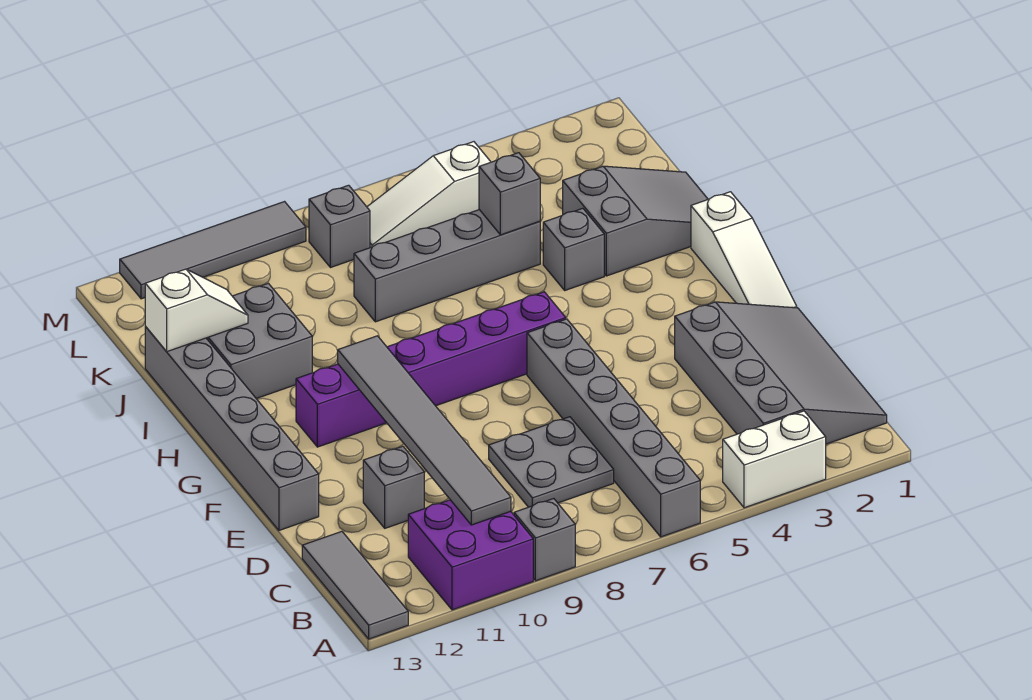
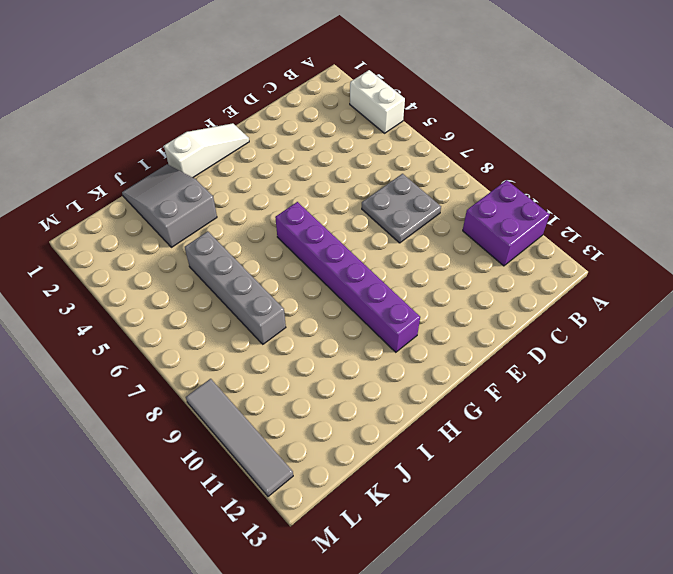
none -> grey 1x6 brick [527,319,700,537]
none -> grey 1x1 brick [514,499,575,581]
none -> grey 1x3 tile [302,531,408,639]

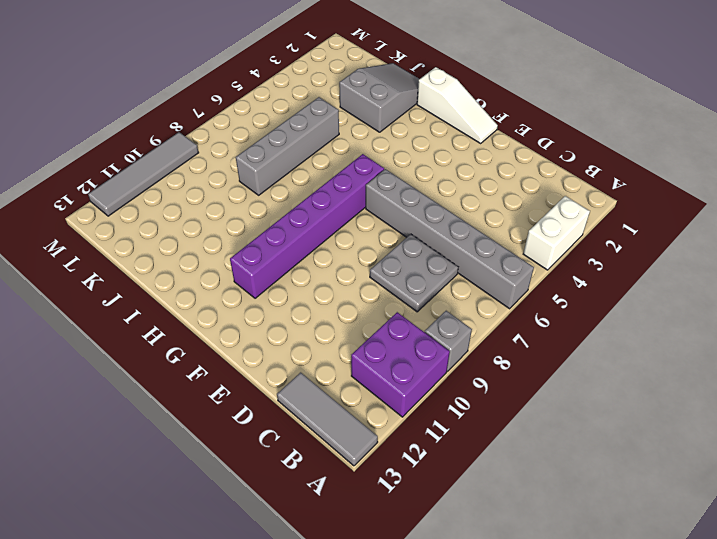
none -> grey 3x4 slope [675,302,887,444]
none -> grey 1x1 brick [363,446,424,528]
none -> grey 1x6 brick [145,327,319,530]

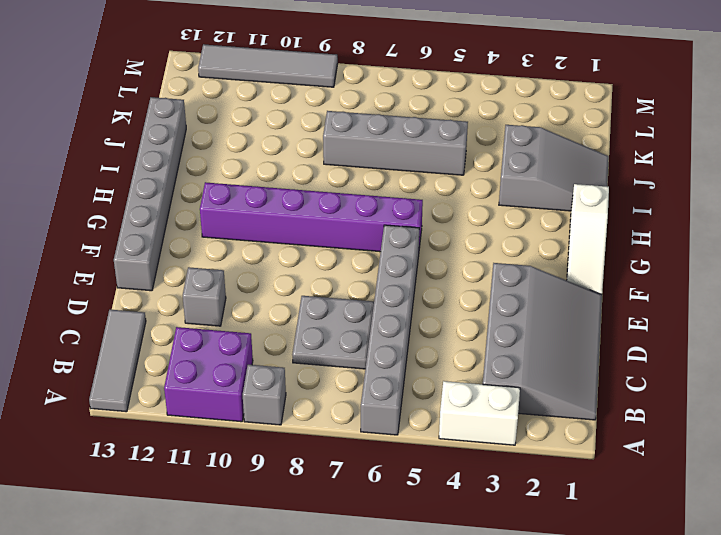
none -> grey 1x1 brick [543,208,604,290]
none -> grey 2x2 brick [207,283,312,399]
none -> white 1x3 slope [367,142,491,248]

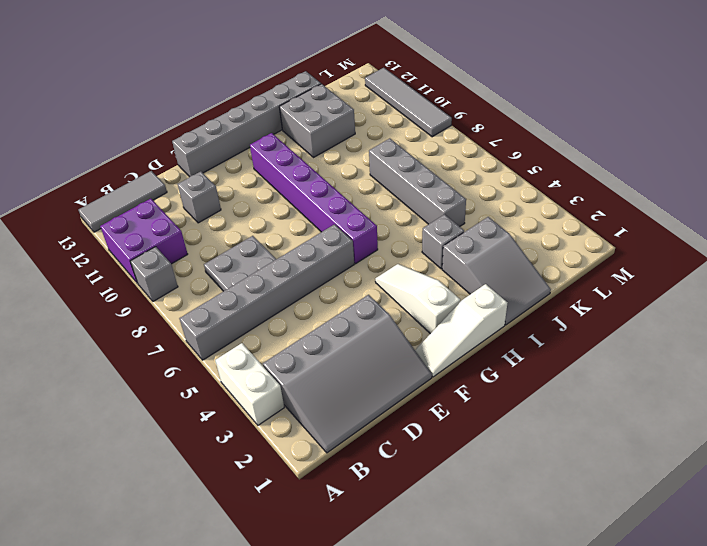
white 1x3 slope [375,264,460,334] -> white 1x3 slope moved to [367,142,491,248]
none -> grey 1x1 brick [309,185,370,268]
none -> grey 1x6 tile [338,336,511,525]
none -> grey 1x1 brick [479,153,540,235]

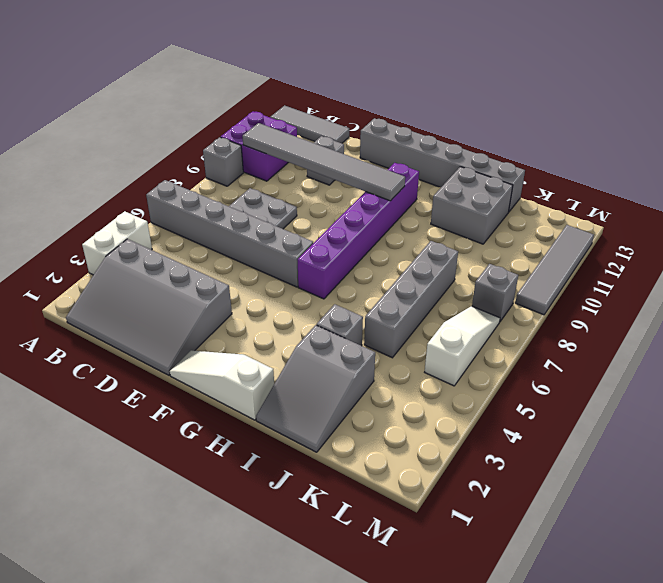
none -> grey 1x1 brick [479,153,540,235]
none -> white 1x2 slope [145,269,248,352]

